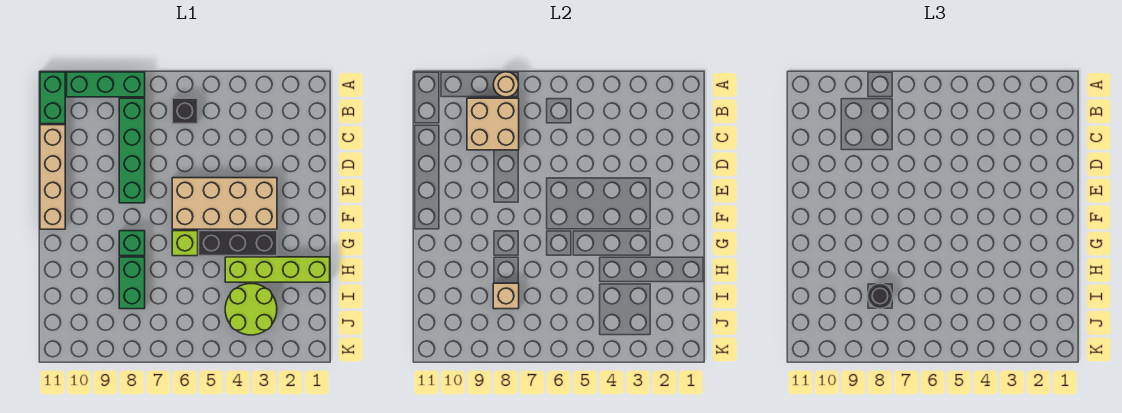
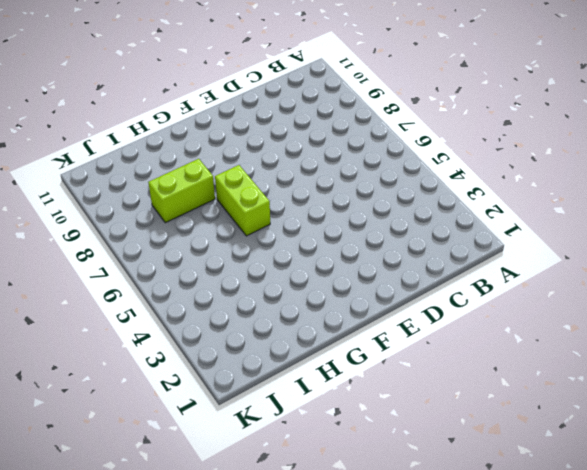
lime 1x2 brick [215,165,270,236] -> lime 1x1 brick [172,231,198,256]
lime 1x2 brick [148,159,215,223] -> green 1x2 brick [119,257,145,309]
none -> green 1x3 brick [67,72,145,97]
none -> green 1x2 brick [40,72,65,124]
none -> black 1x1 brick [172,98,198,124]

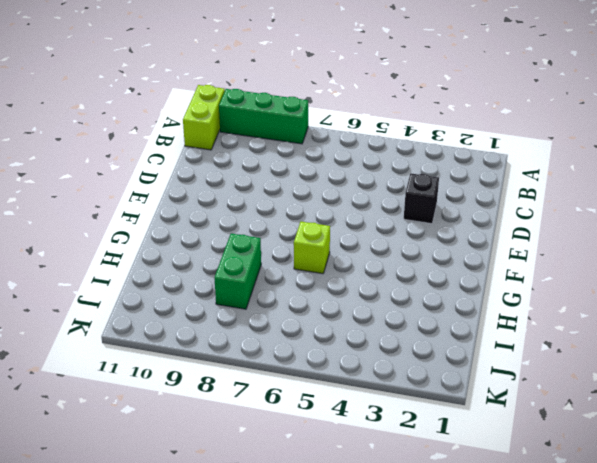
lime 1x2 brick [183,85,225,150] -> green 1x2 brick [40,72,65,124]
black 1x1 brick [404,173,439,224] -> black 1x1 brick moved to [172,98,198,124]
none -> green 1x4 brick [119,98,145,203]
none -> tan 1x4 brick [40,125,65,229]
none -> tan 2x4 brick [172,178,277,229]

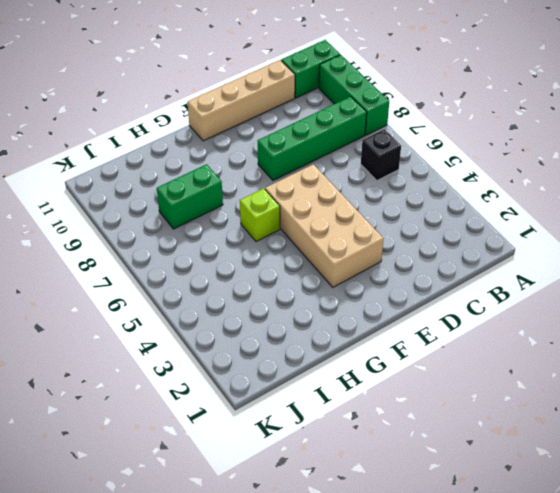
none -> black 1x3 brick [199,231,277,256]
none -> green 1x1 brick [119,231,145,256]
none -> lime 1x4 brick [225,257,330,282]

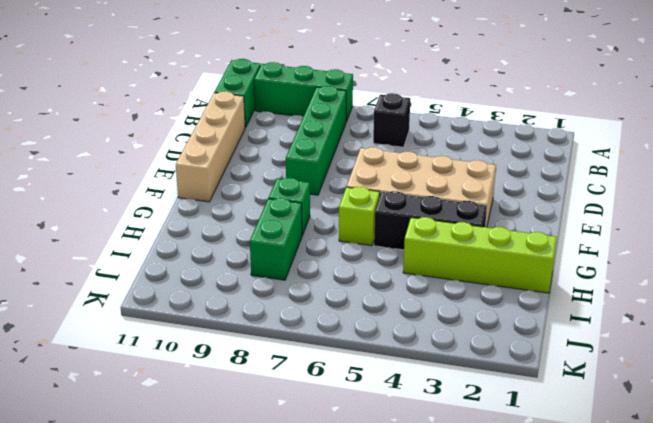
none -> lime 2x2 round brick [225,284,277,335]
none -> tan 1x1 round brick [493,72,519,97]
none -> tan 2x2 brick [467,98,519,150]

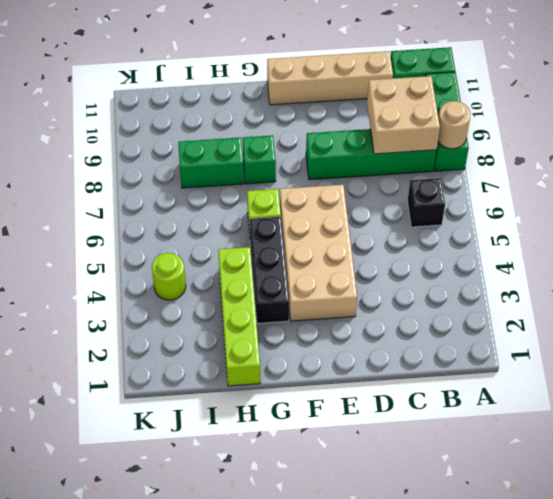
lime 1x1 round brick [152,253,186,300] -> lime 2x2 round brick [225,284,277,335]
none -> tan 1x1 brick [493,283,519,309]
none -> black 1x1 round brick [868,284,893,309]

